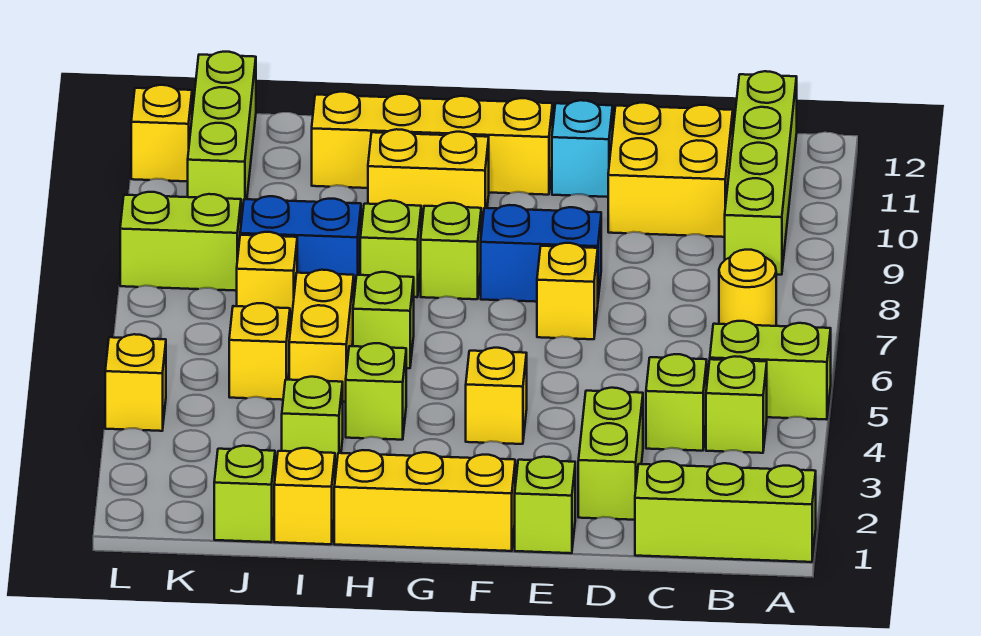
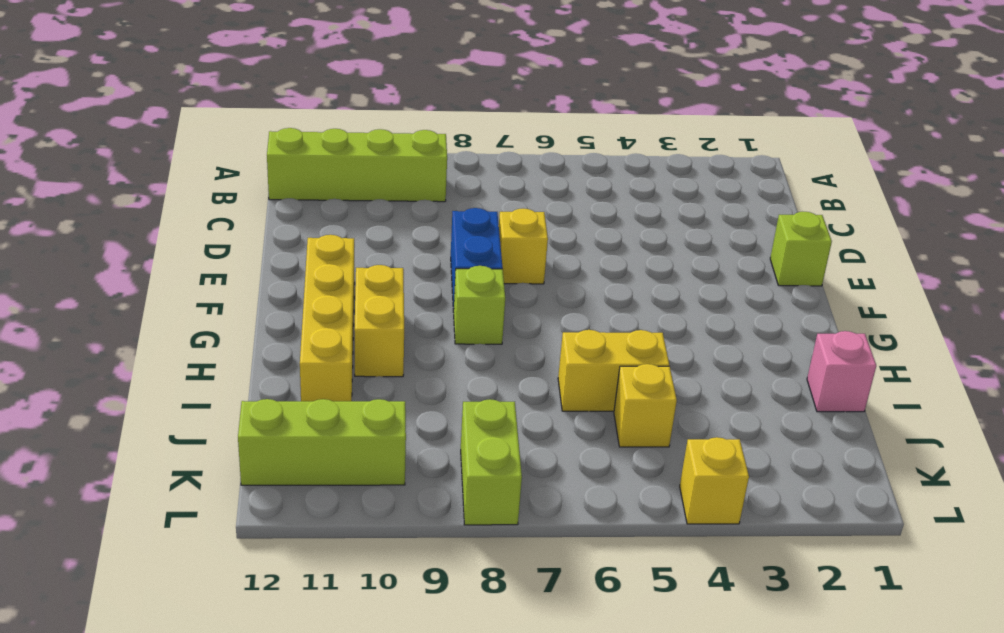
pink 1x1 brick [807,331,876,412] -> yellow 1x1 brick [274,448,335,544]
none -> lime 1x3 brick [635,461,816,562]
none -> lime 1x2 brick [710,321,831,420]
none -> lime 1x1 brick [706,356,767,453]
none -> yellow 1x1 round brick [719,250,776,326]

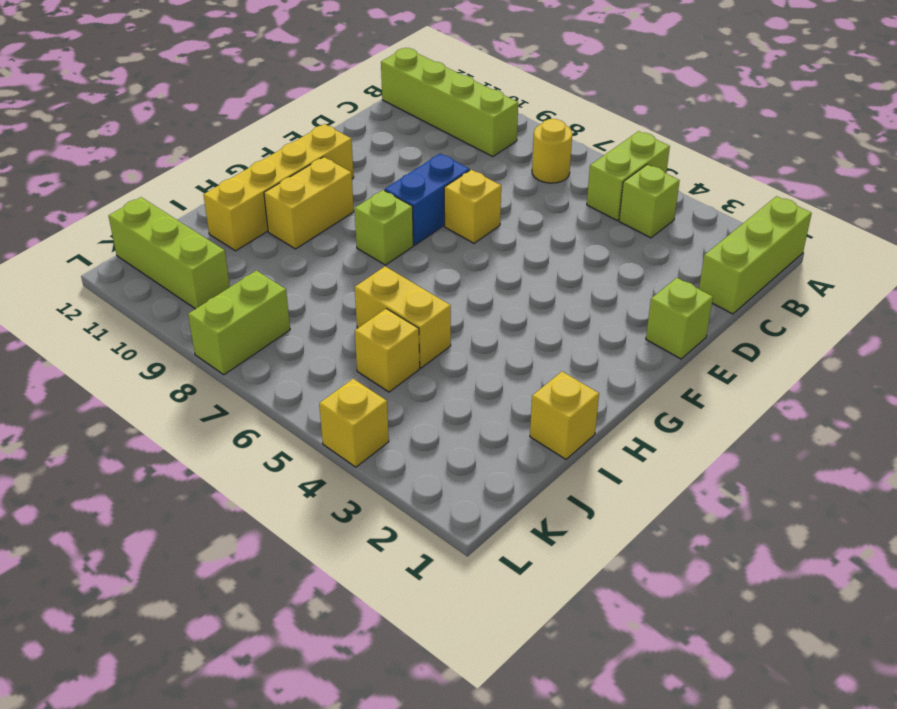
none -> lime 1x1 brick [646,354,707,451]
none -> yellow 2x2 brick [608,103,733,237]
none -> lime 1x2 brick [578,388,643,520]
none -> cyan 1x1 brick [552,100,613,197]

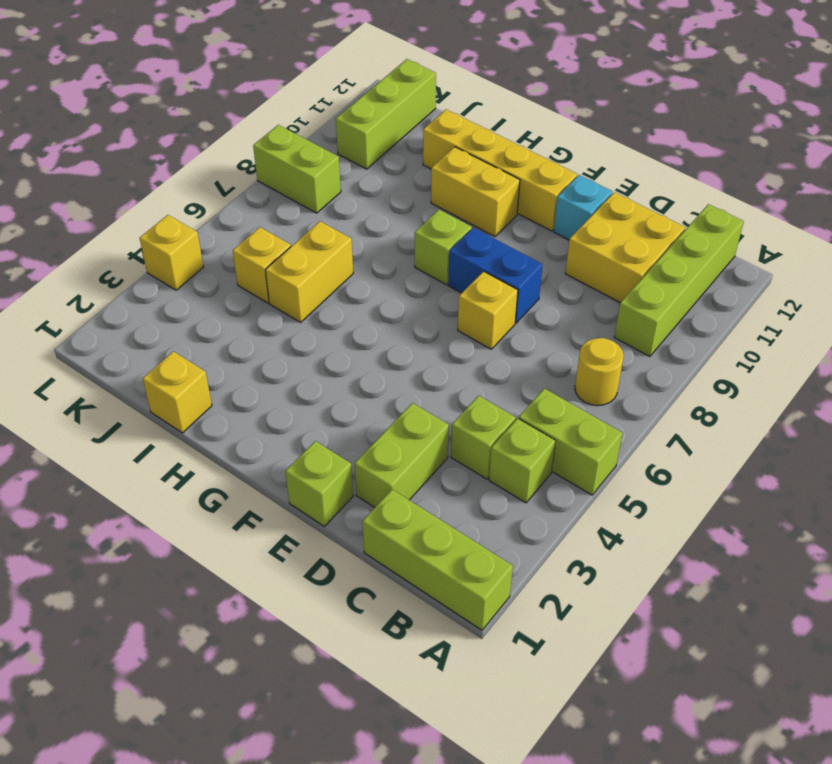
none -> yellow 1x3 brick [334,450,515,551]
none -> yellow 1x1 brick [466,348,527,444]
none -> lime 1x1 brick [346,343,406,440]
none -> lime 1x1 brick [353,272,414,368]

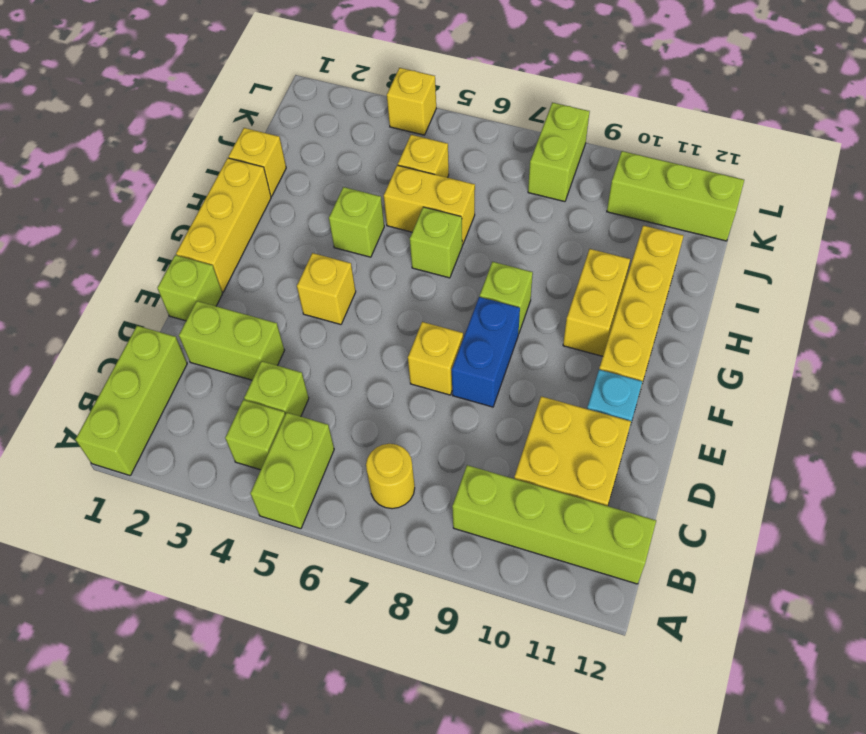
none -> lime 1x1 brick [360,201,421,297]
none -> lime 1x1 brick [282,377,343,473]
none -> blue 1x2 brick [240,196,361,295]
none -> lime 1x1 brick [214,446,275,542]

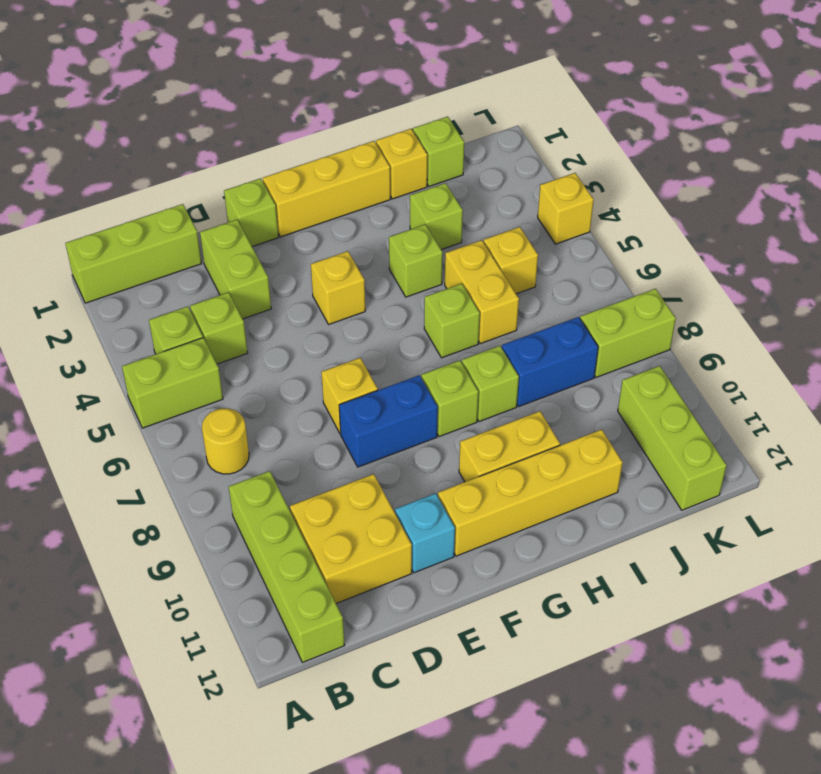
none -> yellow 1x1 brick [237,232,297,328]
none -> yellow 1x1 brick [131,85,192,181]

